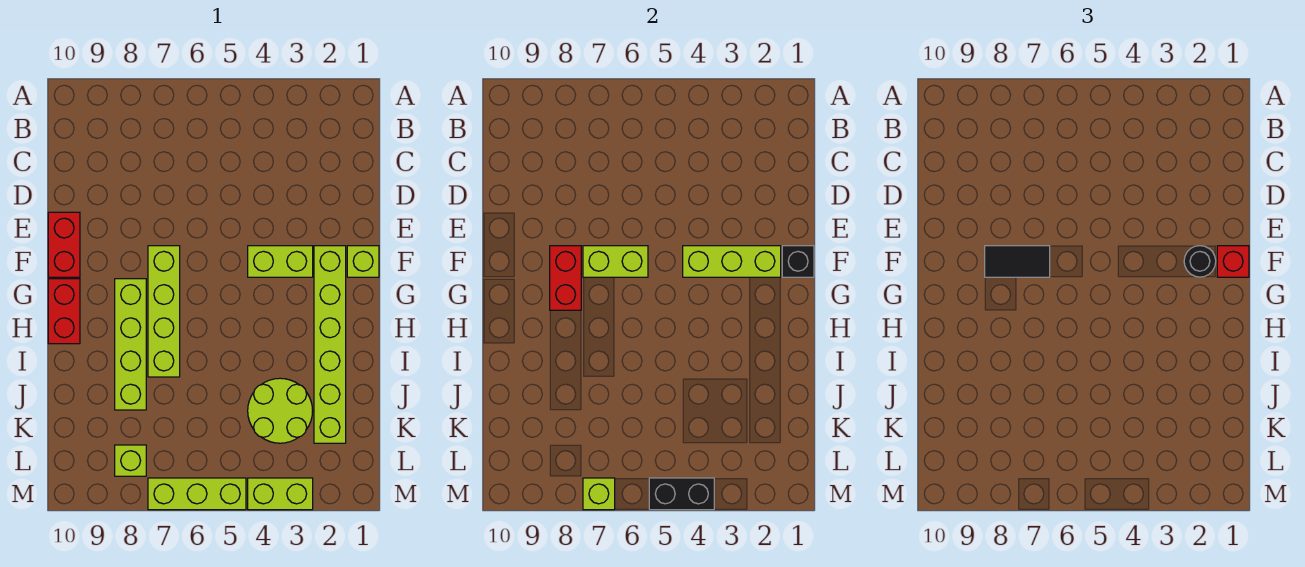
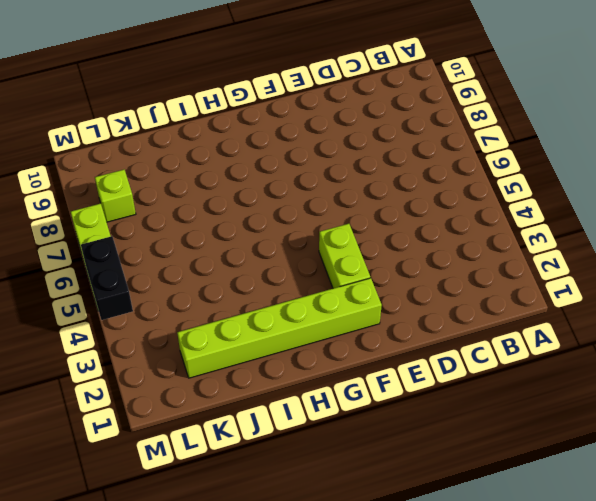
none -> red 1x2 brick [48,212,80,277]
none -> lime 1x1 brick [347,246,379,277]
none -> lime 1x4 brick [148,246,180,377]

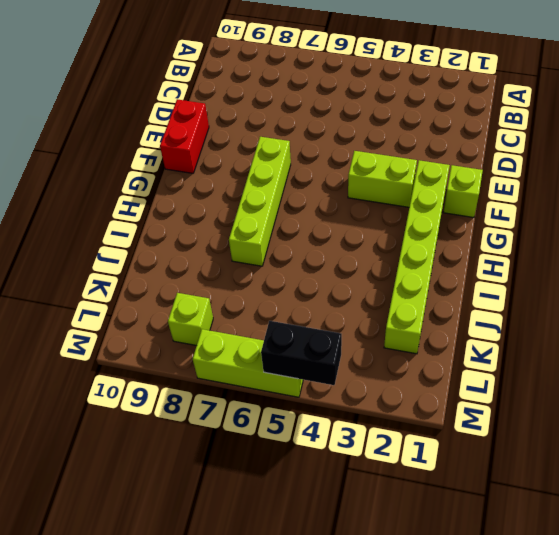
none -> lime 1x4 brick [115,279,146,410]
none -> red 1x2 brick [48,279,80,344]
none -> lime 2x2 round brick [248,378,313,443]

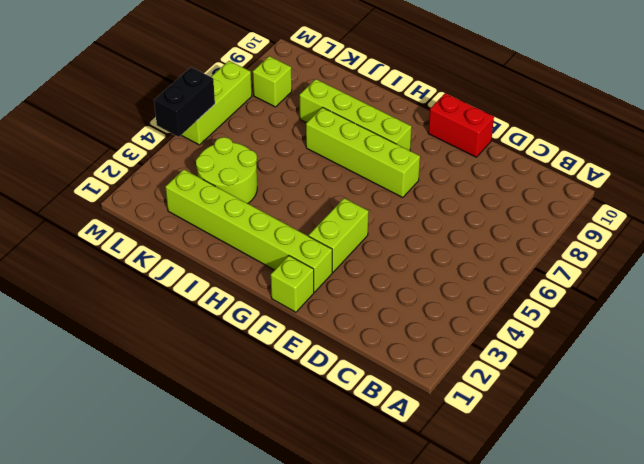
none -> red 1x2 brick [48,279,80,344]
none -> lime 1x2 brick [248,478,313,510]
none -> black 1x1 brick [782,246,814,277]

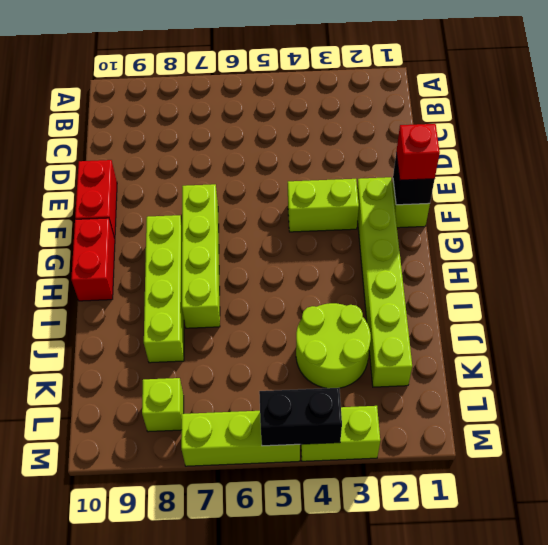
none -> lime 1x3 brick [683,246,781,277]
none -> lime 1x2 brick [583,246,648,277]
none -> red 1x2 brick [550,246,581,310]

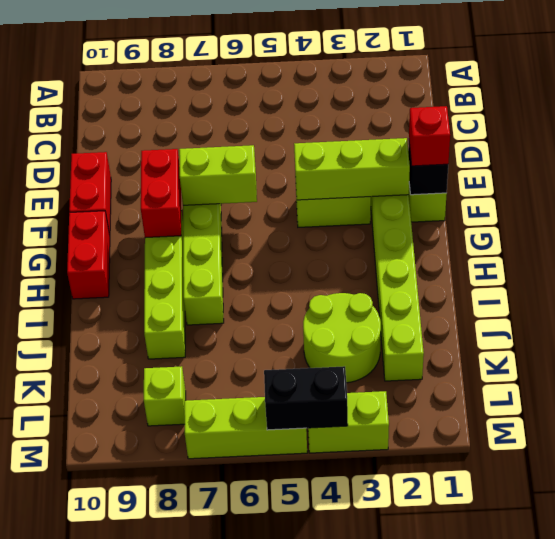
none -> lime 1x1 brick [583,478,615,510]
none -> black 1x1 round brick [1184,246,1216,277]
none -> black 1x2 tile [985,246,1050,277]

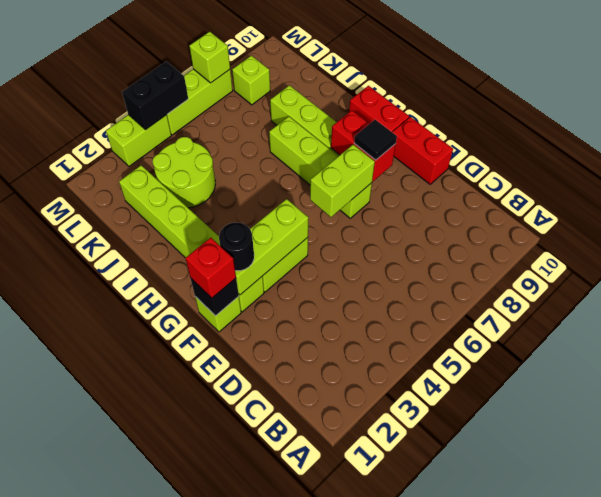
black 1x1 tile [354,120,397,160] -> black 1x2 tile [985,246,1050,277]

